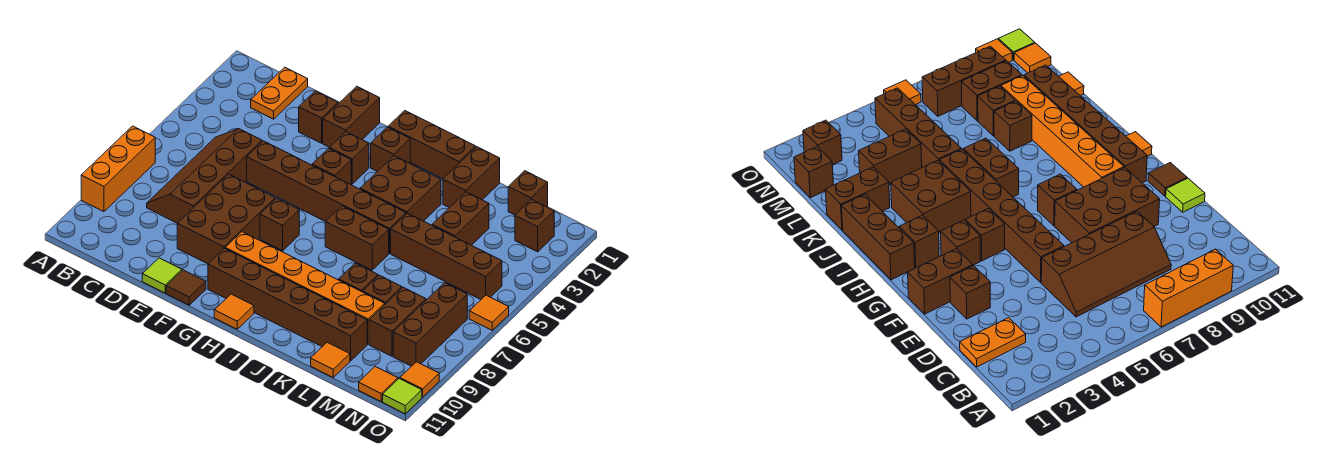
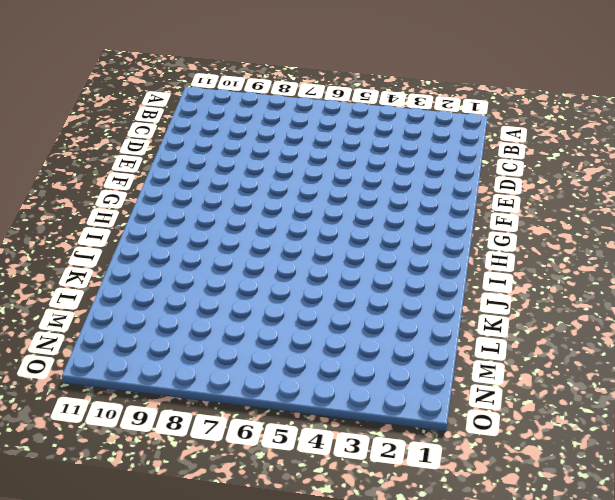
none -> orange 1x3 brick [81,126,155,212]
none -> orange 1x2 plate [251,67,308,119]
none -> brown 2x4 slope [147,129,262,223]
none -> brown 1x1 brick [299,91,338,143]

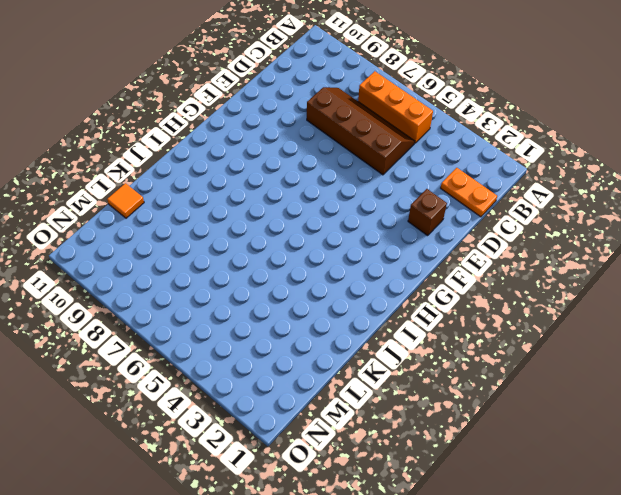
orange 1x3 brick [358,71,433,143] -> orange 1x3 brick moved to [81,126,155,212]
none -> brown 1x6 brick [247,141,406,254]
none -> brown 2x3 brick [177,174,275,264]
none -> lime 1x1 tile [142,258,182,293]
none -> brown 1x2 brick [323,86,380,147]

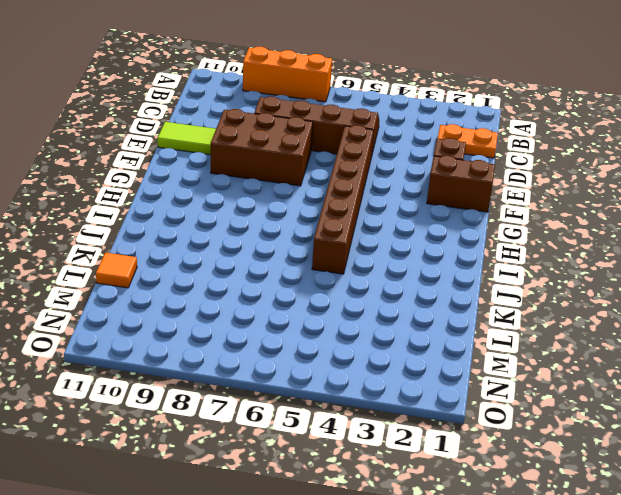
lime 1x2 tile [158,122,216,155] -> lime 1x1 tile [142,258,182,293]
none -> brown 1x1 tile [166,270,206,305]
none -> brown 1x1 brick [329,132,369,184]
none -> brown 1x1 brick [312,148,351,185]
none -> brown 1x1 brick [260,198,299,251]

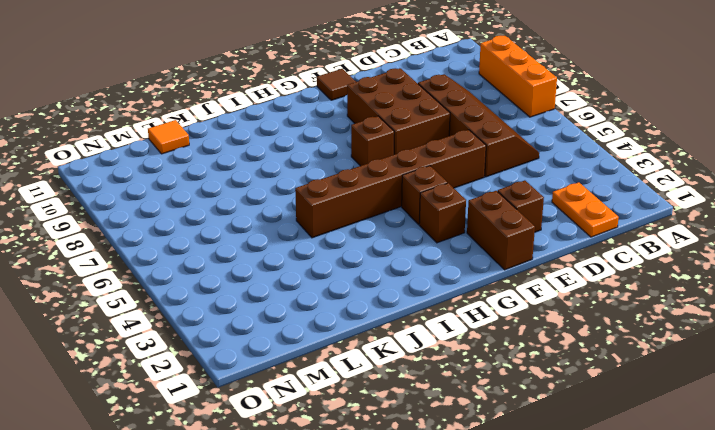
none -> lime 1x1 tile [142,258,182,293]
none -> orange 1x6 brick [225,232,385,344]
none -> brown 1x6 brick [208,248,367,361]
none -> brown 1x3 brick [388,111,476,179]

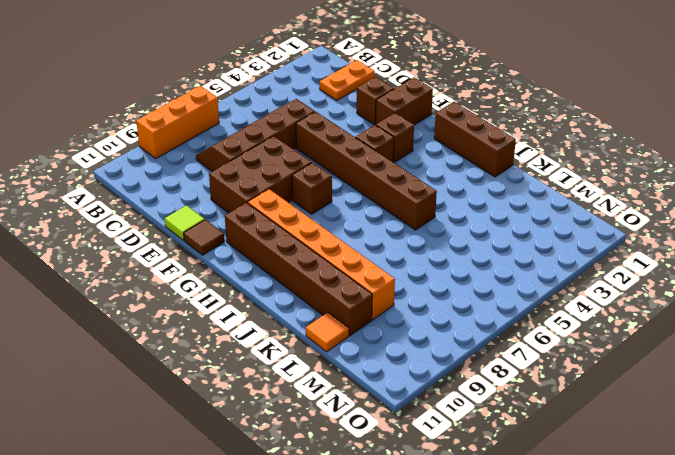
none -> brown 1x1 brick [371,127,410,172]
none -> orange 1x1 tile [214,294,254,329]
none -> brown 2x2 brick [360,156,441,221]
none -> brown 1x2 brick [325,206,389,270]

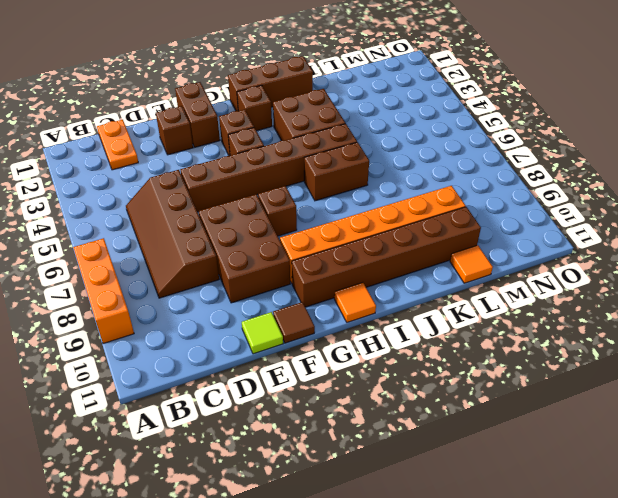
none -> brown 1x2 brick [443,147,500,208]
none -> brown 1x4 brick [391,213,502,299]
none -> brown 1x1 brick [339,263,378,292]
none -> brown 1x2 brick [432,192,489,245]

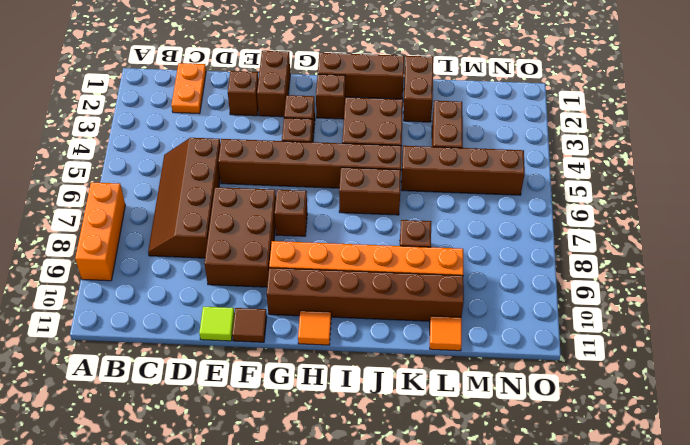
none -> brown 1x1 brick [363,275,402,304]
none -> brown 1x1 brick [508,171,548,215]
none -> brown 1x2 brick [369,287,426,356]
none -> brown 1x1 brick [515,200,554,252]

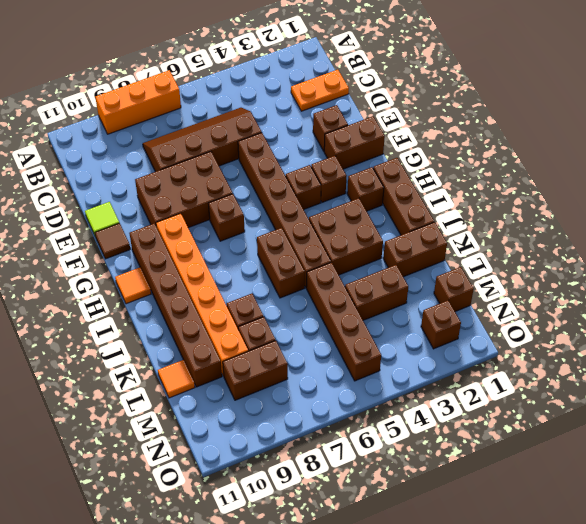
none -> brown 1x3 brick [393,283,467,366]
none -> orange 1x1 tile [359,367,398,401]
none -> orange 1x1 tile [469,295,509,330]
none -> orange 1x1 tile [400,362,439,397]

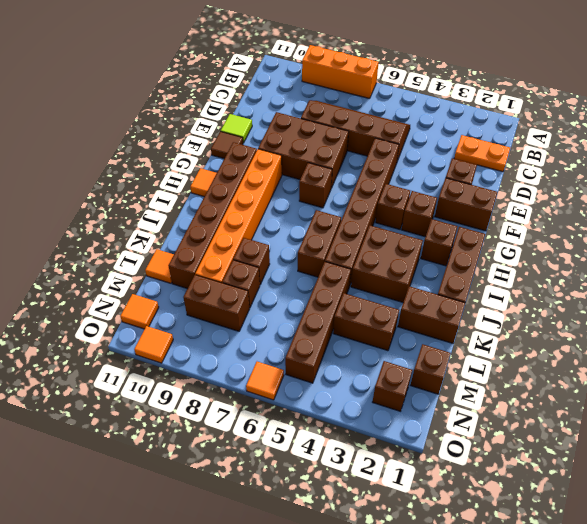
none -> brown 1x3 brick [393,283,467,366]
none -> lime 1x1 tile [383,379,422,414]

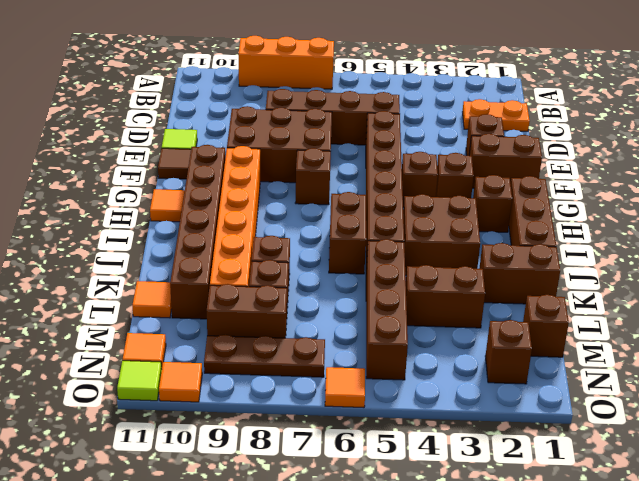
brown 1x3 plate [204,335,325,377] -> brown 1x3 brick [393,283,467,366]

